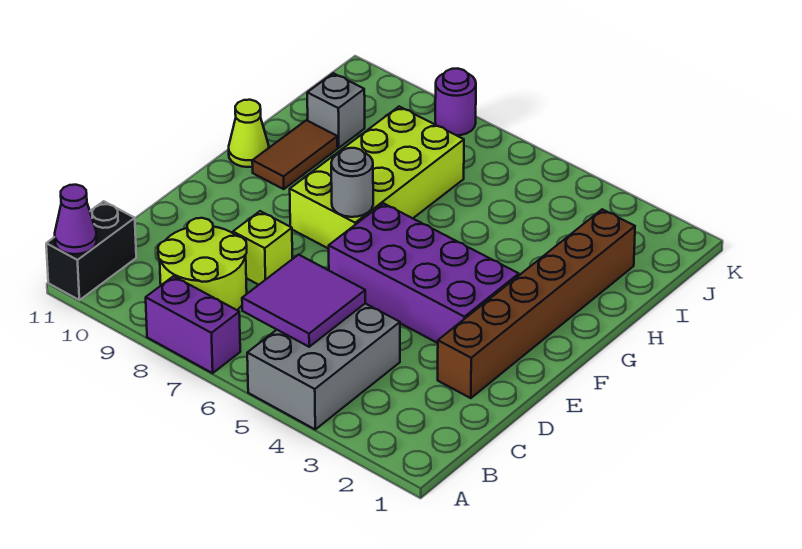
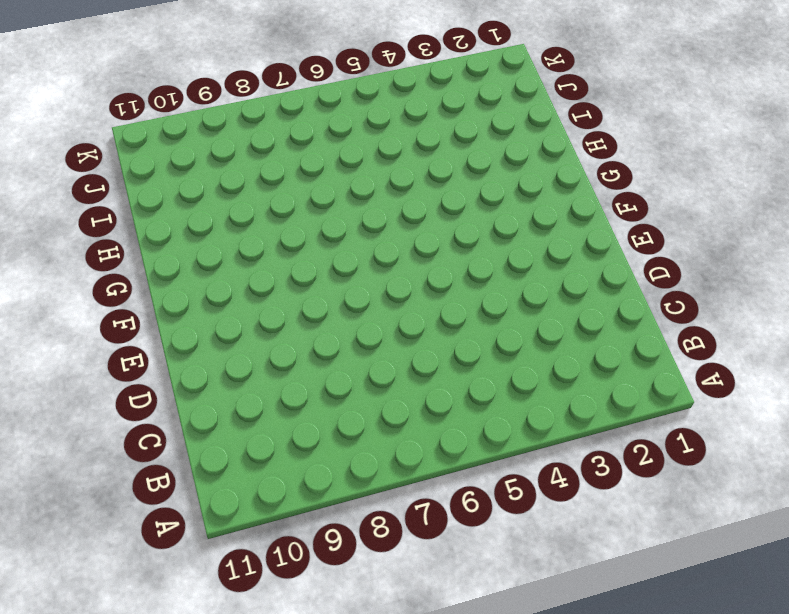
none -> grey 2x3 brick [247,304,400,429]
none -> purple 1x2 brick [146,276,240,373]
none -> black 1x2 brick [46,201,136,300]

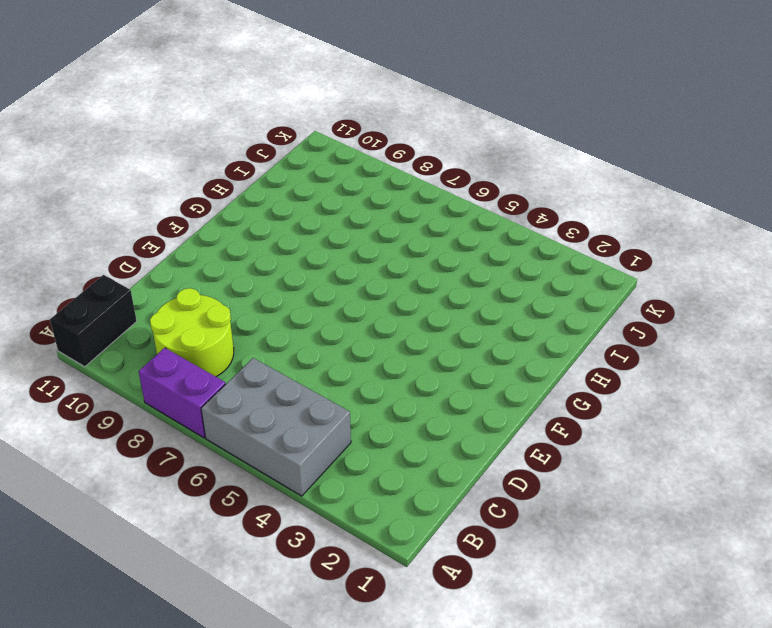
grey 2x3 brick [201,358,351,496] -> grey 2x3 brick turned to [247,304,400,429]
none -> brown 1x6 brick [438,209,635,398]
none -> lime 1x1 brick [233,211,292,285]
none -> purple 2x4 brick [329,203,519,343]

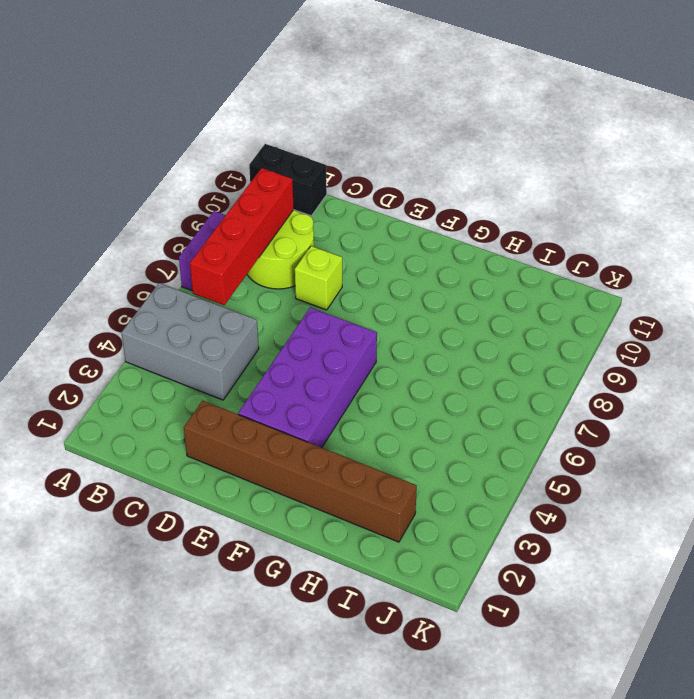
red 1x4 brick [190,168,294,305] -> purple 2x2 tile [242,255,365,347]
none -> lime 2x4 brick [290,107,464,249]
none -> brown 1x2 tile [252,120,338,189]
none -> lime 1x1 cone [229,100,269,167]

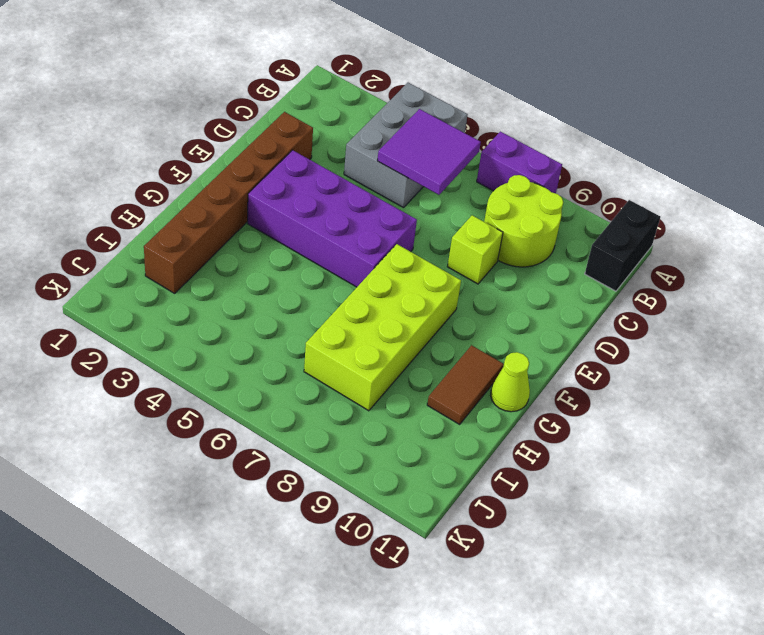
none -> grey 1x1 brick [307,73,365,148]
none -> purple 1x1 round brick [435,68,476,135]
none -> purple 1x1 cone [55,185,97,254]

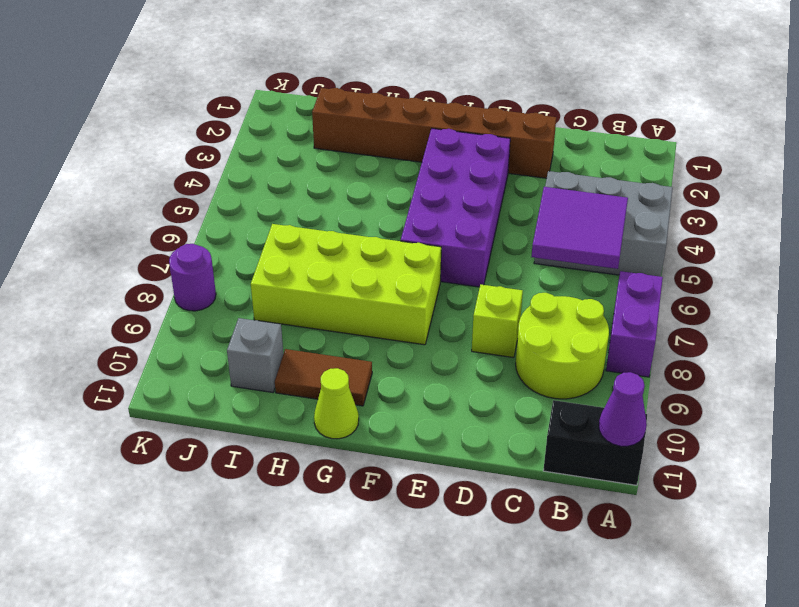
none -> grey 1x1 round brick [331,148,373,217]

